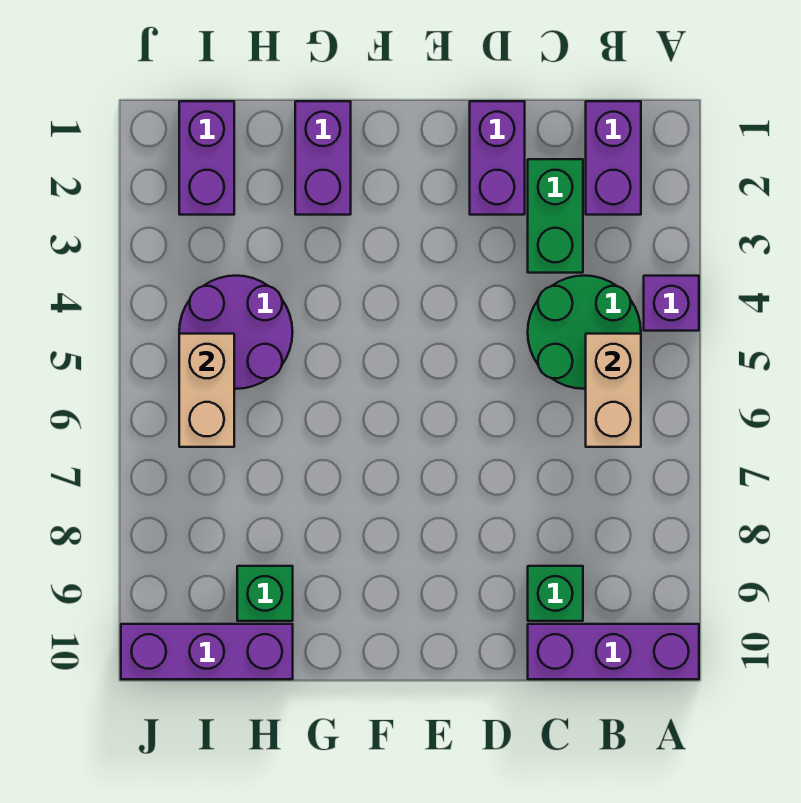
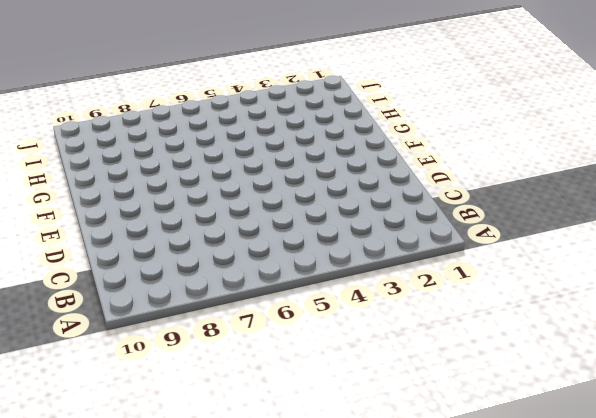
none -> purple 1x1 brick [644,276,699,331]
none -> purple 1x3 brick [528,624,699,679]
none -> purple 1x2 brick [586,101,641,215]

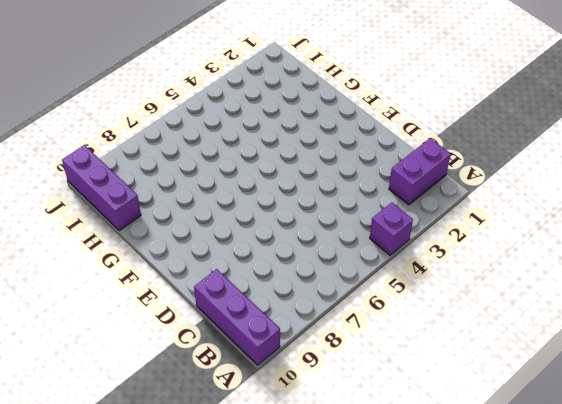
none -> green 2x2 round brick [528,276,641,389]
none -> green 1x2 brick [528,159,583,273]
none -> green 1x1 brick [528,566,583,621]

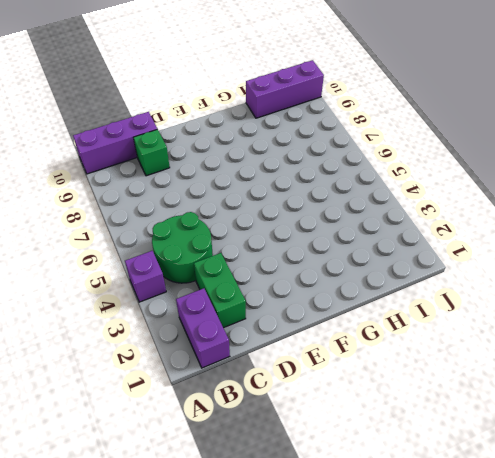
none -> purple 1x2 brick [470,101,525,215]
none -> purple 1x2 brick [295,101,351,215]
none -> purple 2x2 round brick [179,276,293,389]

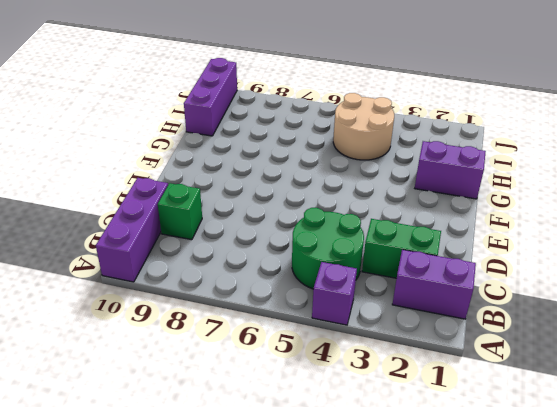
tan 2x2 round brick [333,93,394,160] -> purple 2x2 round brick [179,276,293,389]
none -> purple 1x2 brick [470,101,525,215]
none -> green 1x1 brick [237,566,293,621]
none -> purple 1x2 brick [179,101,234,215]

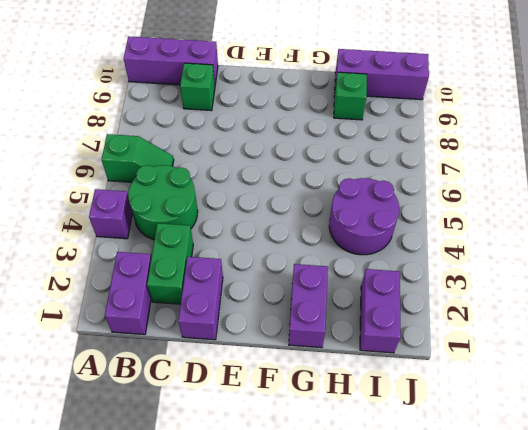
green 1x2 slope [102,134,174,182] -> none
none -> tan 1x2 brick [586,334,641,447]
none -> tan 1x2 brick [179,334,234,447]

